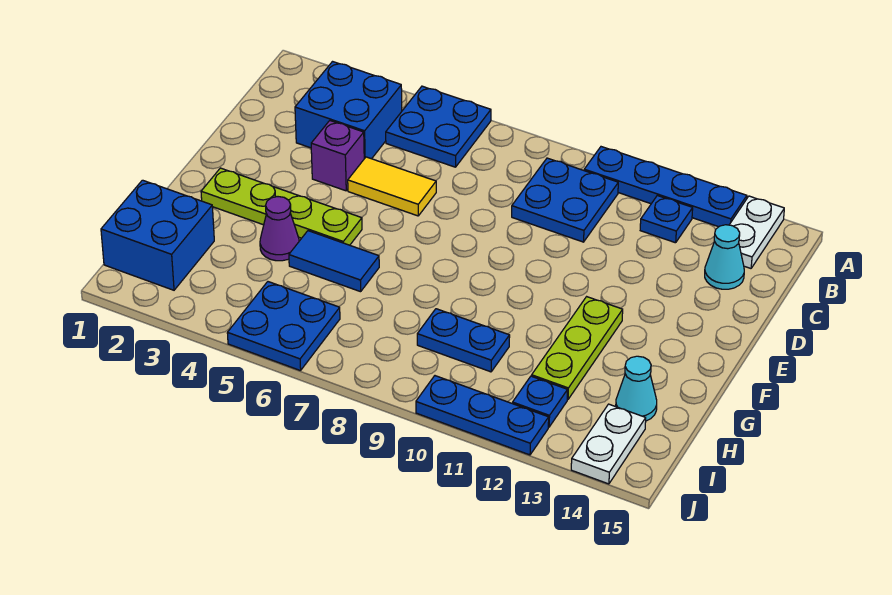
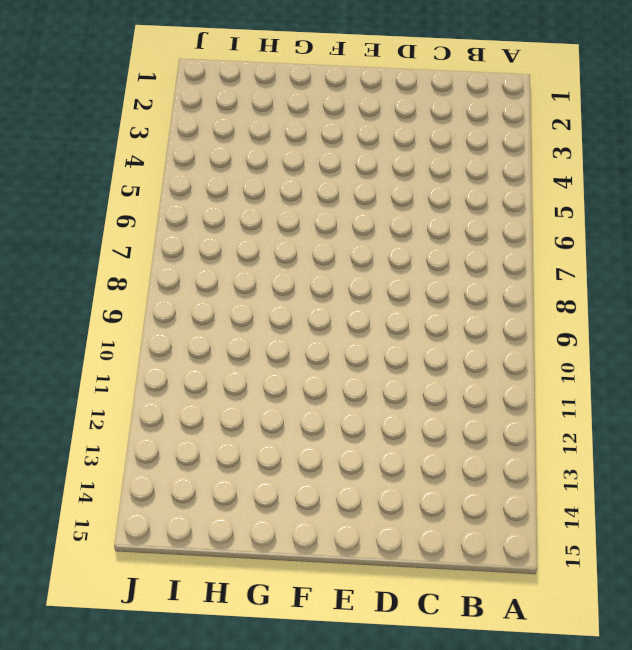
none -> blue 2x2 plate [386,86,491,167]
none -> blue 1x4 plate [584,147,747,227]
none -> white 1x2 plate [729,196,784,268]

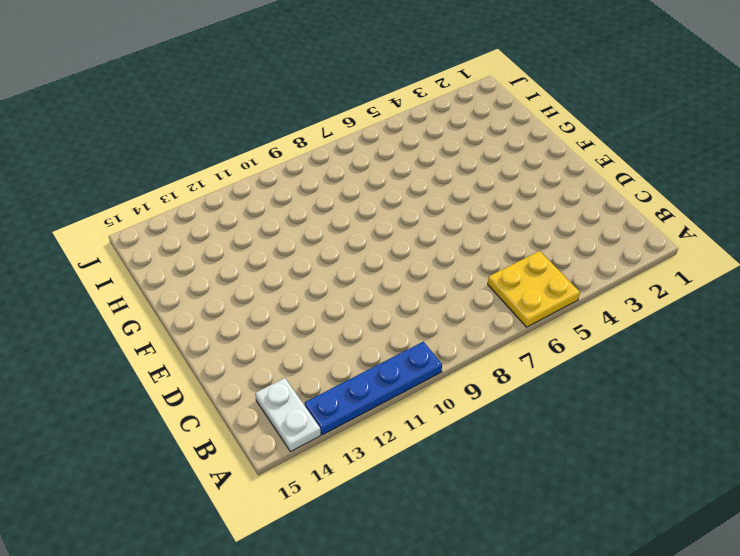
yellow 2x2 plate [488,251,580,327] -> blue 2x2 plate [386,86,491,167]
none -> blue 2x2 brick [295,62,402,159]
none -> blue 2x2 plate [512,158,618,242]
none -> blue 1x1 plate [640,196,693,243]

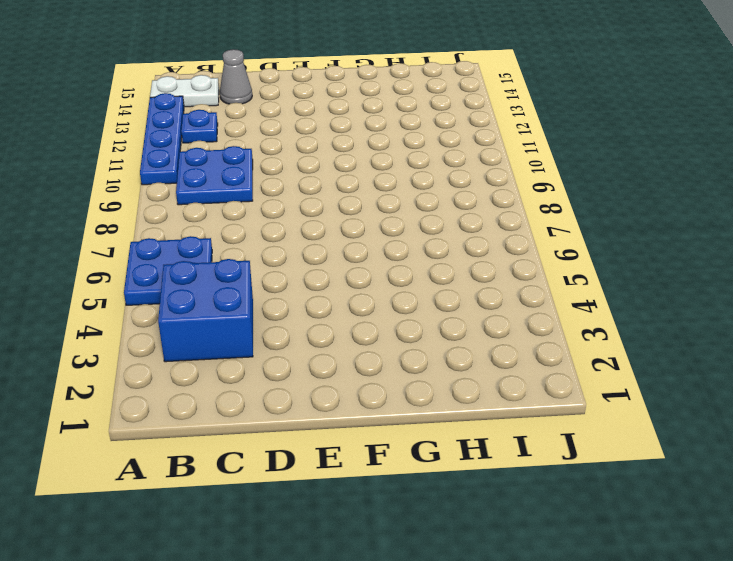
grey 1x1 cone [220,49,252,104] -> cyan 1x1 cone [705,225,744,289]
none -> purple 1x1 brick [311,121,364,191]
none -> yellow 1x2 tile [348,157,436,216]
none -> lime 1x4 plate [201,168,362,245]

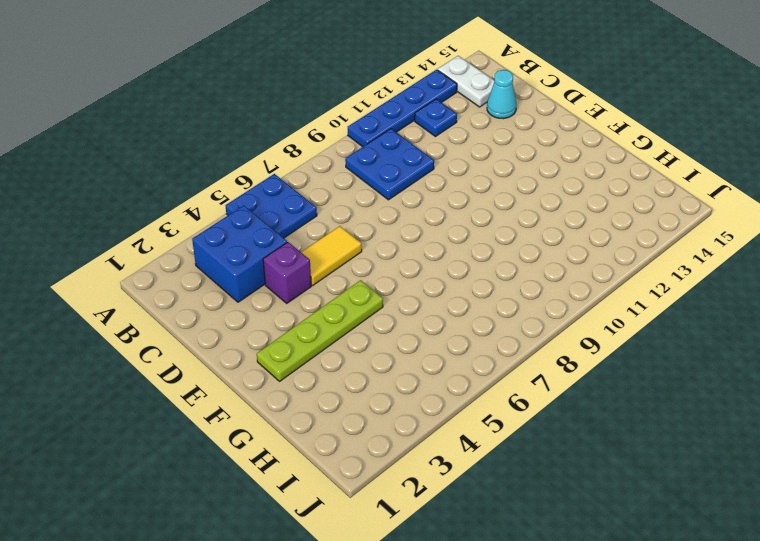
none -> lime 1x3 plate [532,297,623,400]
none -> purple 1x1 cone [260,197,299,261]
none -> blue 1x2 tile [289,231,379,292]

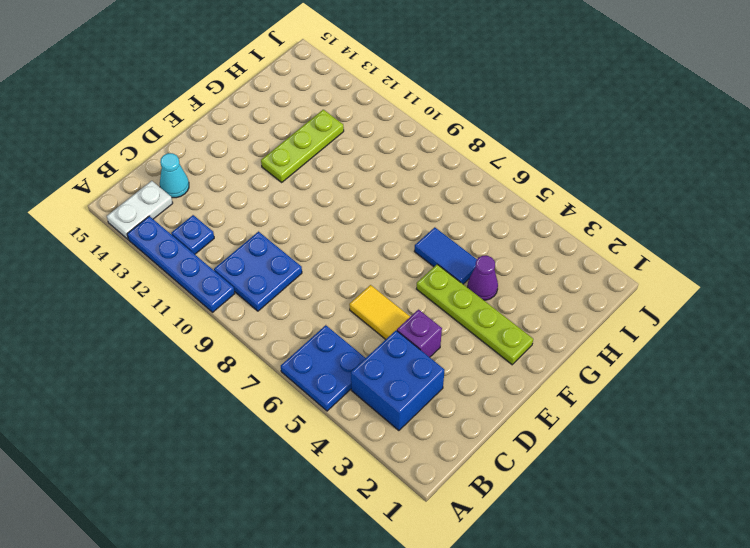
none -> blue 2x2 brick [101,180,214,290]
none -> blue 1x2 plate [417,309,510,372]
none -> cyan 1x1 cone [616,356,657,421]

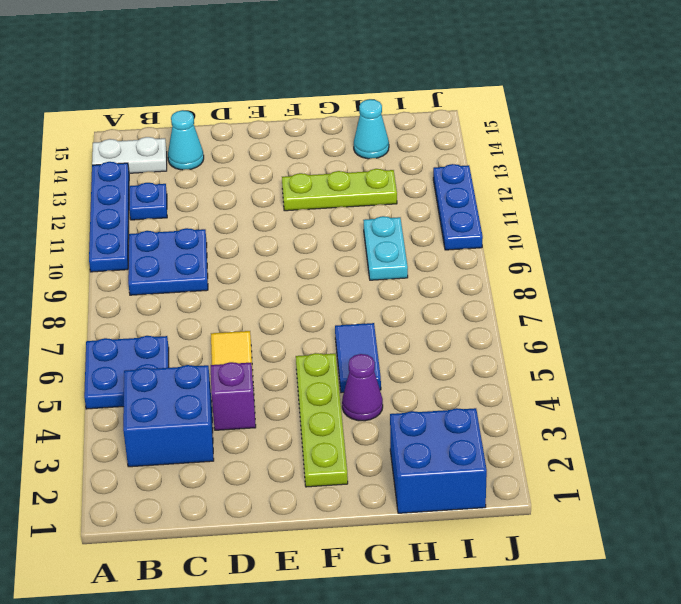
cyan 1x2 plate [363,216,408,280] -> blue 1x2 plate [417,309,510,372]
none -> blue 2x2 plate [227,282,340,371]
none -> blue 1x1 plate [513,376,568,427]
none -> white 1x2 plate [571,404,646,484]

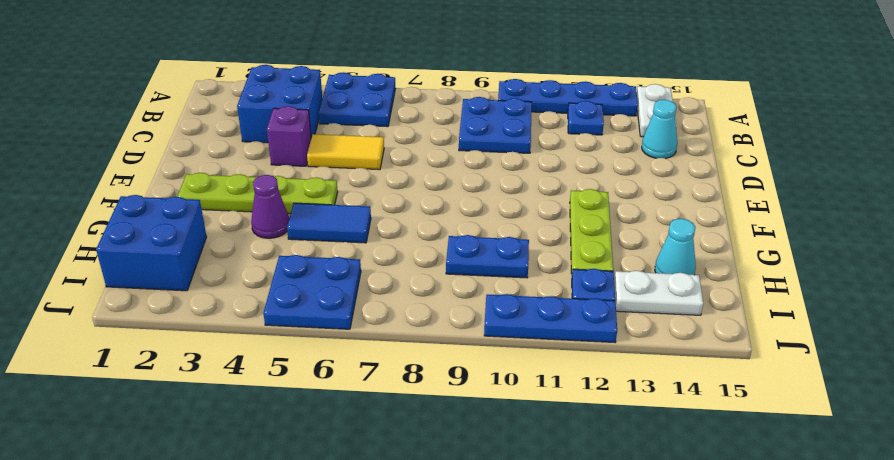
white 1x2 plate [614,271,703,315] -> white 1x2 plate turned to [571,404,646,484]

